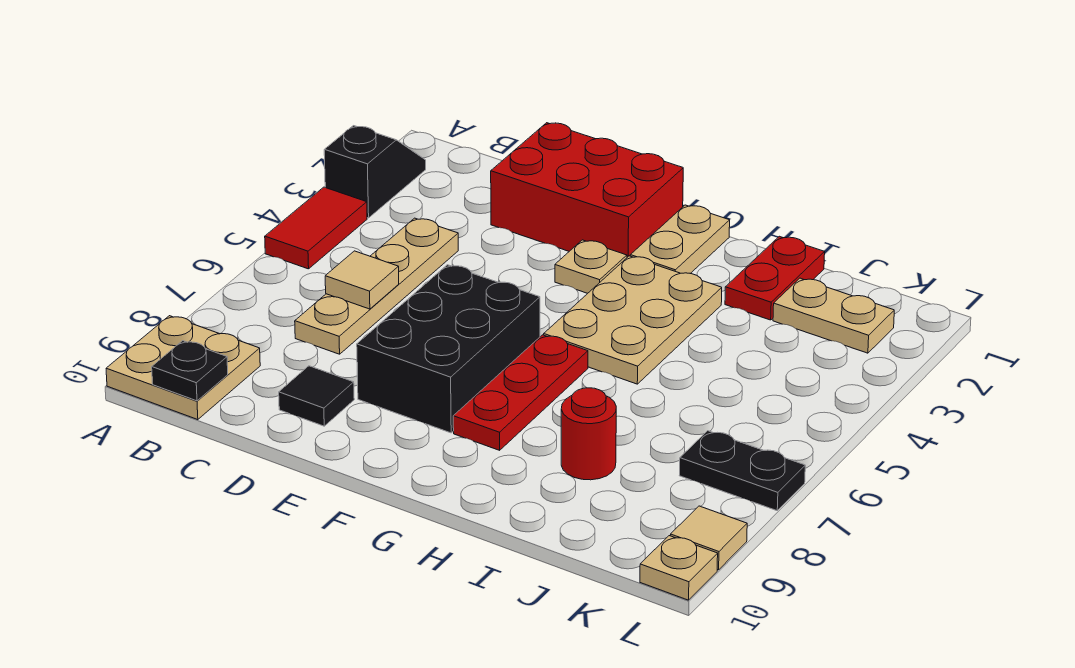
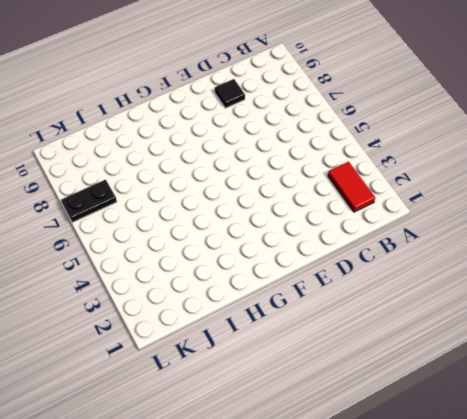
red 1x2 tile [328,162,375,212] -> red 1x2 tile moved to [265,187,367,269]
none -> black 1x2 slope [324,126,426,218]
none -> tan 2x2 plate [106,316,260,420]
none -> tan 1x4 plate [295,218,458,354]

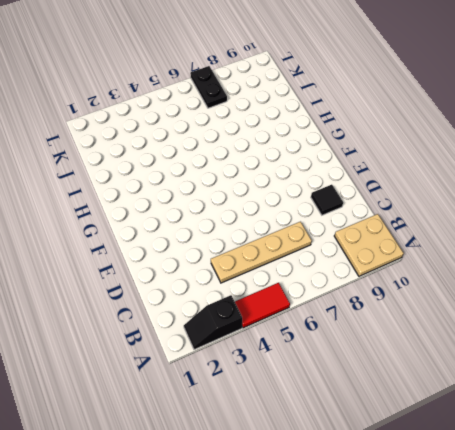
none -> red 2x3 brick [491,123,683,257]
none -> black 2x3 brick [357,265,540,433]
none -> tan 1x1 plate [555,240,627,293]

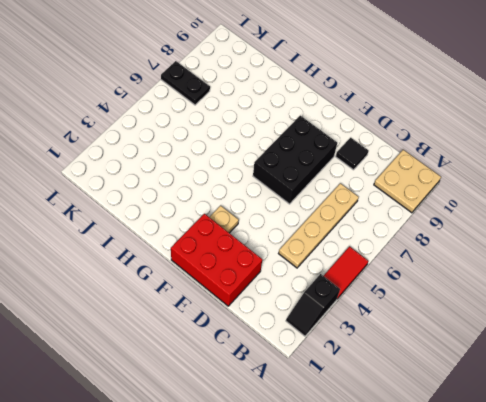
none -> tan 1x2 plate [630,205,730,273]
none -> tan 2x3 plate [544,256,722,384]
none -> red 1x3 plate [453,335,588,450]

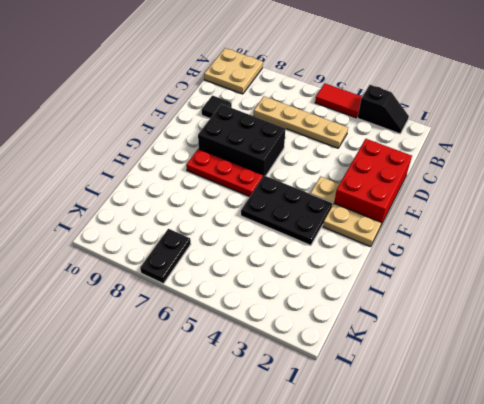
black 2x3 plate [241,175,333,245] -> tan 2x3 plate [544,256,722,384]
none -> red 1x2 plate [725,236,825,320]
none -> red 1x1 round brick [561,388,616,480]
none -> tan 1x2 plate [773,278,894,353]

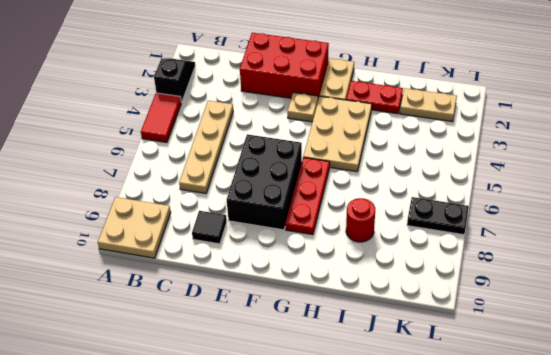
red 1x2 plate [346,81,403,114] -> red 1x2 plate turned to [725,236,825,320]
none -> tan 1x1 tile [670,506,747,570]
none -> tan 1x1 plate [640,536,718,600]
none -> black 1x1 plate [152,341,228,401]

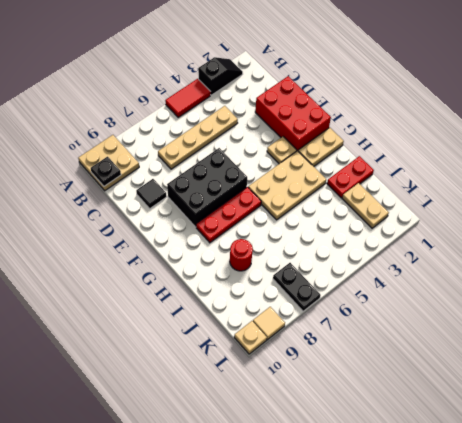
none -> tan 1x1 tile [325,251,399,309]

